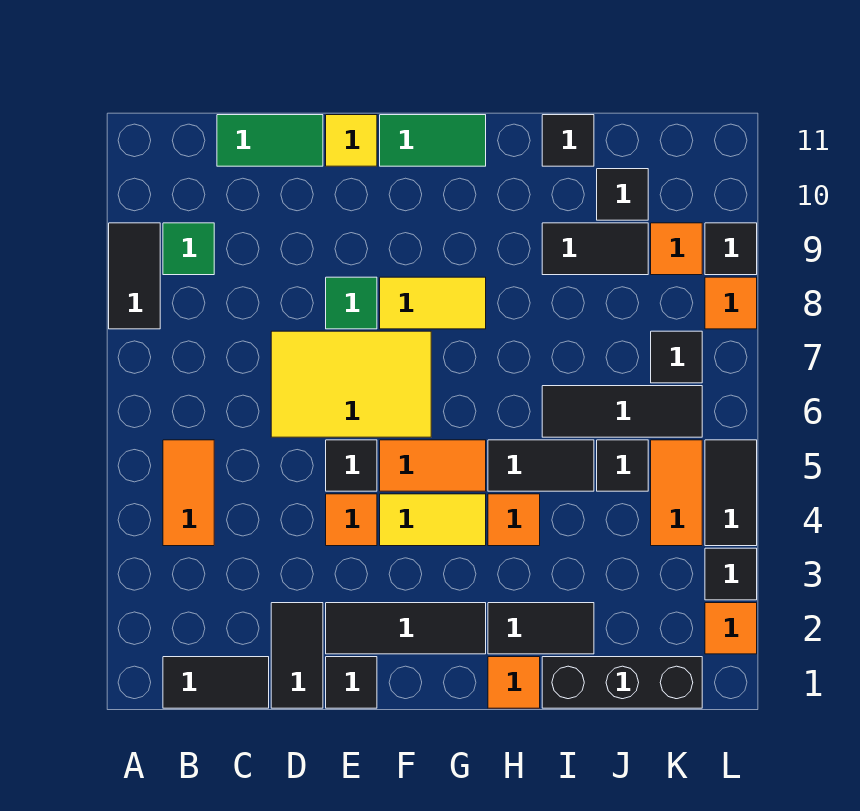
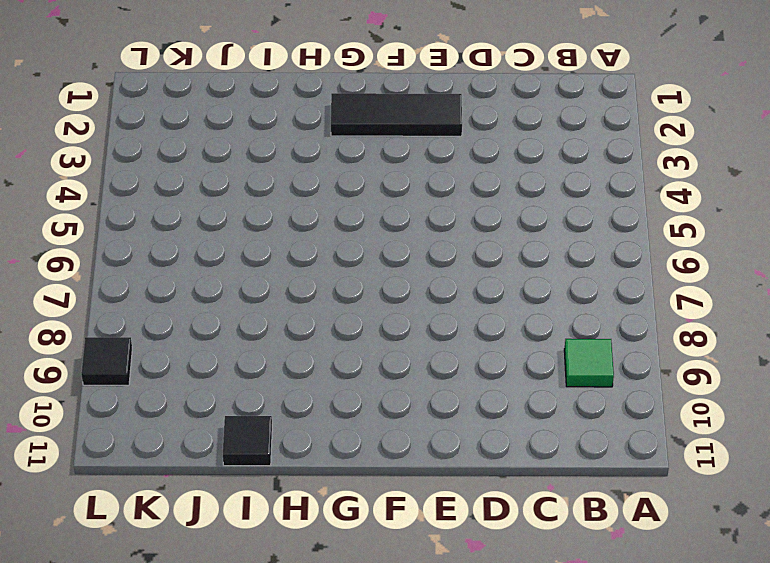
none -> black 1x2 tile [109,223,160,329]
none -> black 1x2 tile [163,657,269,708]
none -> orange 1x2 tile [163,440,214,546]
none -> green 1x2 tile [217,115,323,166]

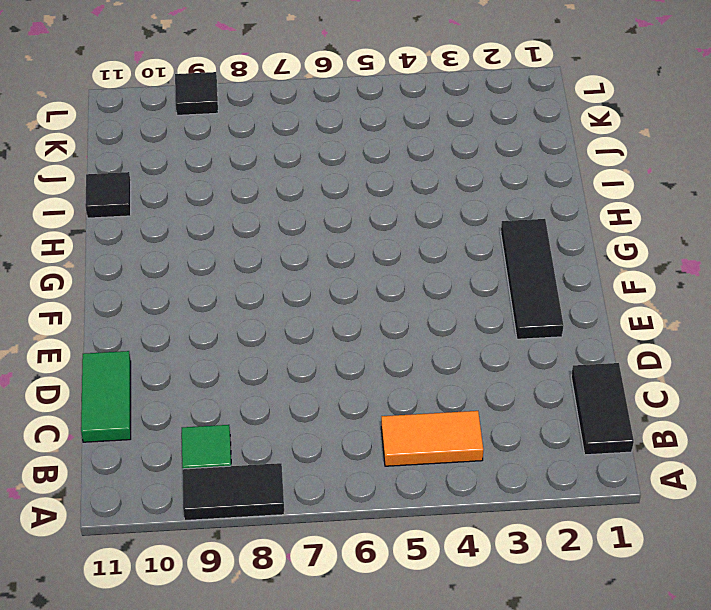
none -> black 1x2 tile [271,603,323,708]
none -> yellow 2x3 tile [271,331,431,437]
none -> black 1x1 tile [326,657,377,708]
none -> orange 1x1 tile [326,494,377,546]

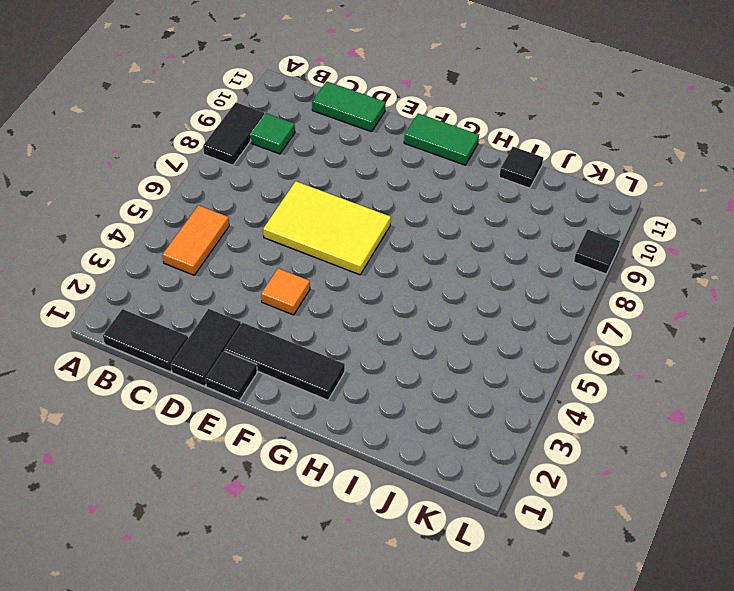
none -> black 1x1 tile [326,440,377,491]
none -> green 1x1 tile [326,277,377,329]
none -> yellow 1x1 tile [326,115,377,166]
none -> yellow 1x2 tile [380,494,486,546]

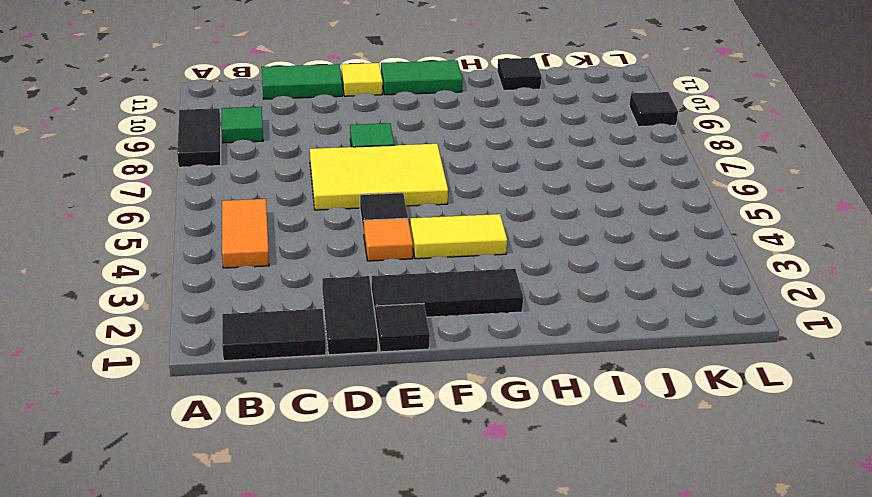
none -> orange 1x2 tile [380,440,486,491]
none -> yellow 1x2 tile [380,277,486,329]
none -> orange 1x1 tile [488,657,540,708]
none -> black 1x2 tile [488,603,594,654]

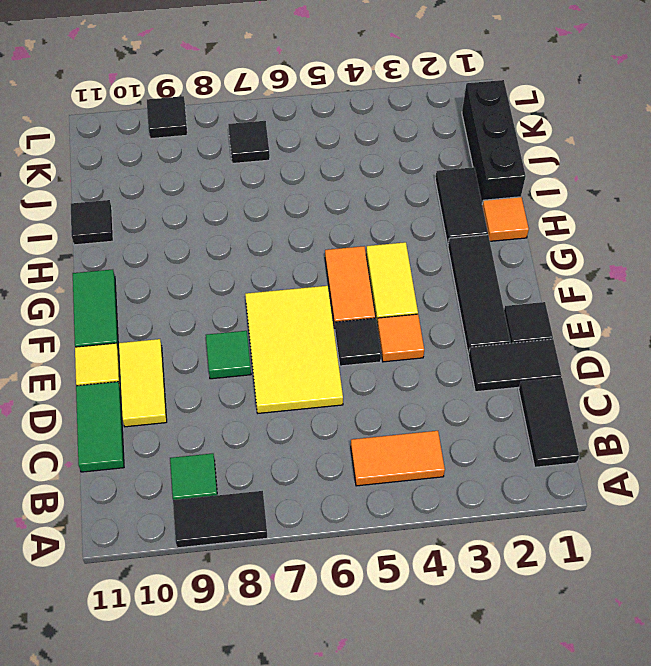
yellow 1x2 tile [119,339,167,427] -> yellow 1x2 tile moved to [380,277,486,329]
none -> orange 1x1 tile [488,494,540,546]
none -> black 1x2 tile [488,440,594,491]
none -> black 1x3 tile [542,386,702,437]
none -> black 1x2 tile [542,223,648,275]

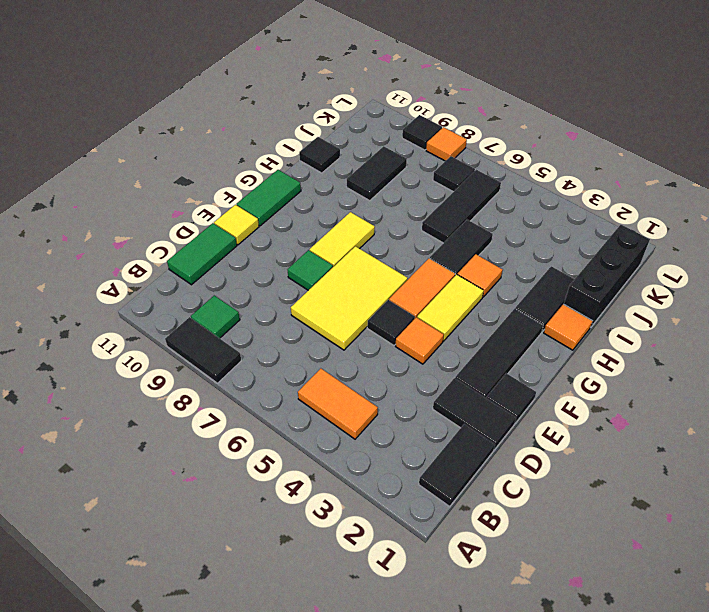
none -> black 1x1 tile [597,440,648,491]
none -> black 1x1 tile [597,169,648,220]
none -> orange 1x2 tile [651,440,702,546]
none -> orange 1x1 tile [651,223,702,275]

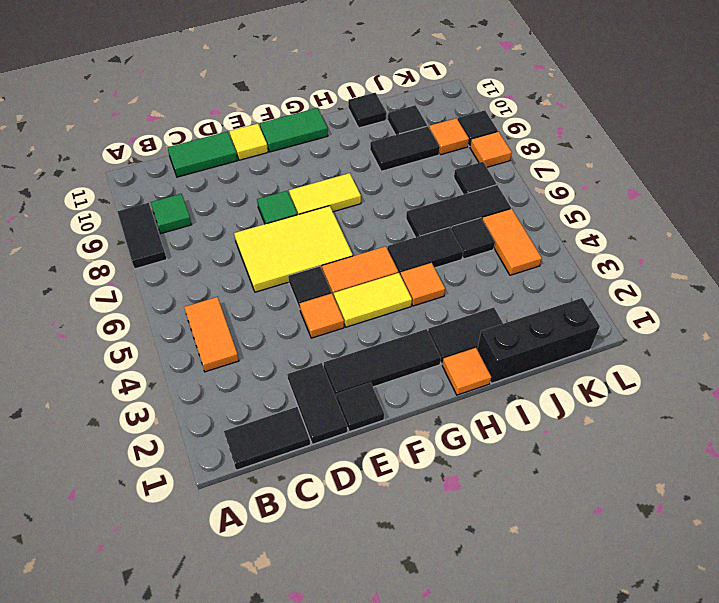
none -> orange 1x1 tile [705,603,757,654]
none -> black 1x1 tile [705,548,757,600]
none -> black 1x2 tile [705,440,757,546]

